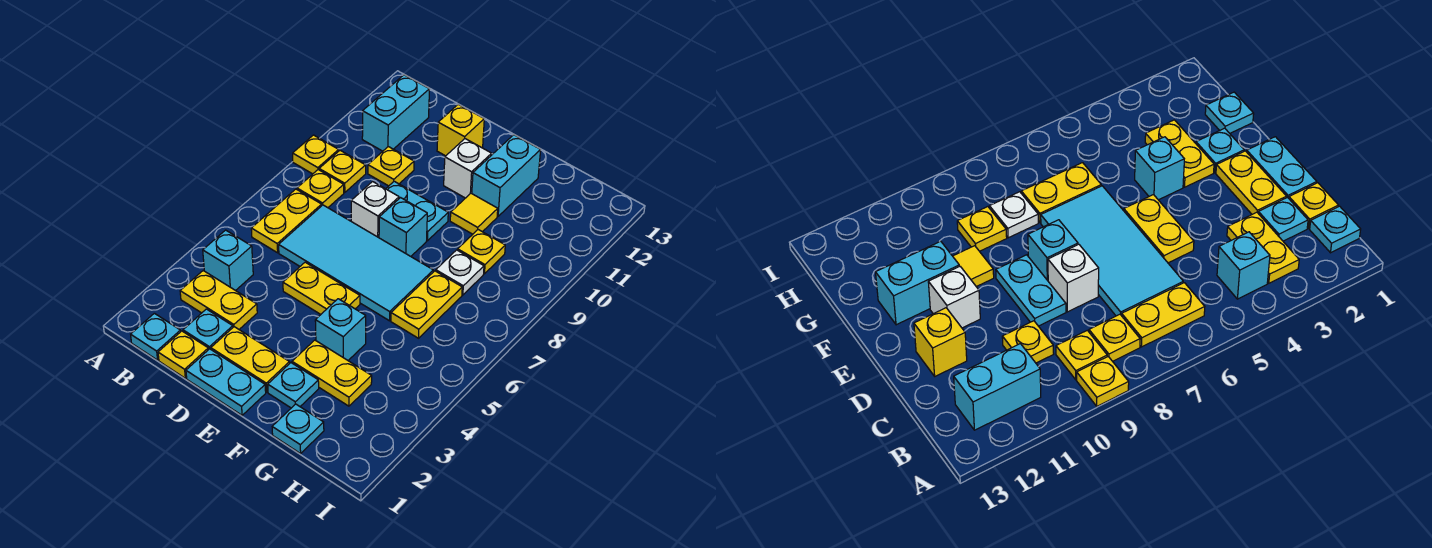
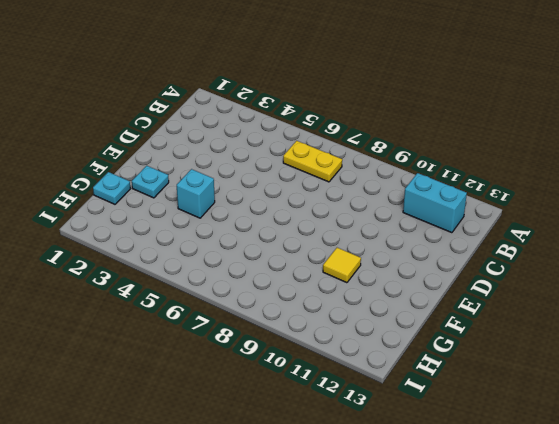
none -> yellow 1x1 plate [293,135,339,174]
none -> cyan 1x1 plate [131,313,181,360]
none -> yellow 1x2 plate [180,271,257,329]

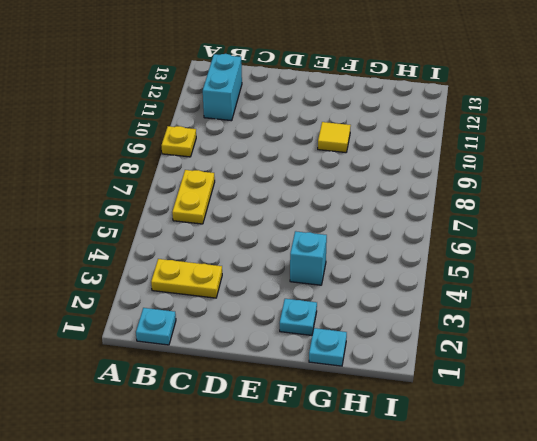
none -> cyan 1x1 brick [203,230,253,291]
none -> yellow 1x1 plate [297,170,344,208]
none -> yellow 1x1 plate [319,150,366,193]

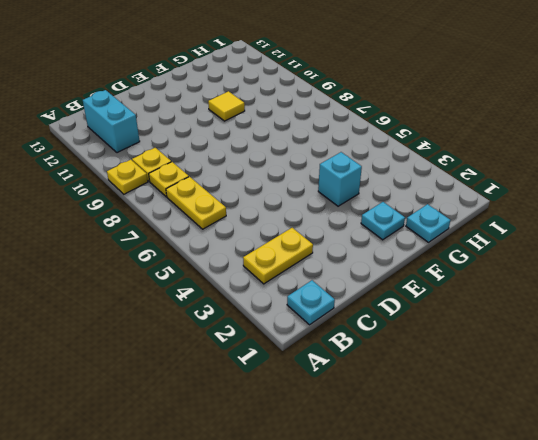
none -> cyan 1x1 brick [203,230,253,291]
none -> yellow 1x1 plate [158,331,208,378]
none -> cyan 1x1 plate [183,309,233,350]

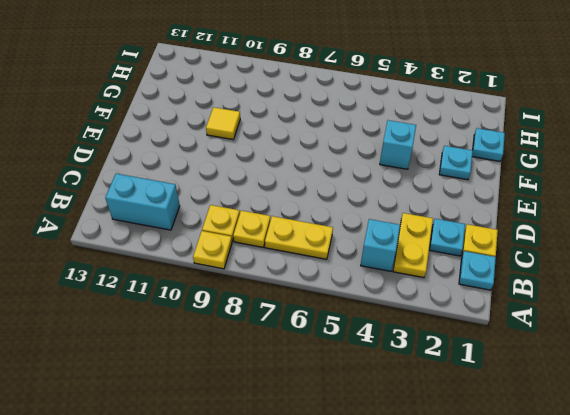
none -> cyan 2x4 tile [279,205,433,321]
none -> yellow 1x1 plate [368,147,414,186]
none -> cyan 1x2 plate [186,349,266,415]

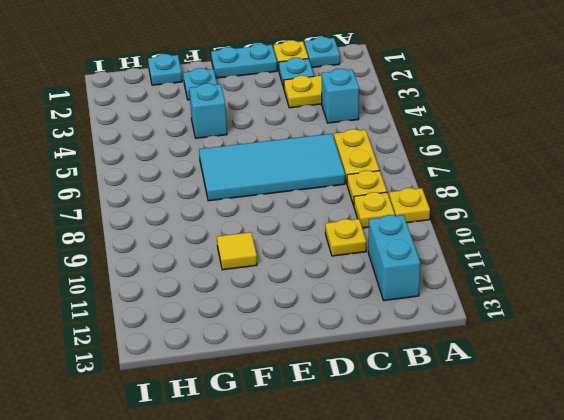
none -> yellow 1x2 plate [211,327,290,392]
none -> yellow 1x2 plate [283,262,360,314]
none -> white 1x1 brick [351,182,399,238]

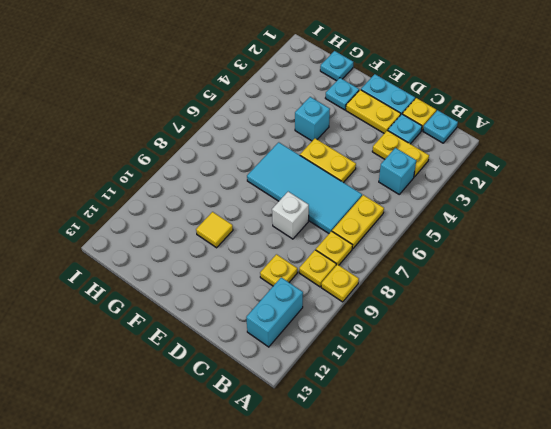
none -> cyan 1x2 plate [386,181,448,241]
none -> yellow 1x1 brick [437,104,484,156]
none -> cyan 1x1 brick [379,198,427,256]

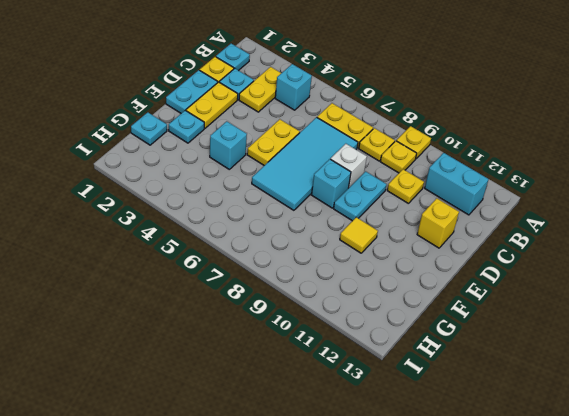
none -> white 1x1 brick [444,139,492,198]
none -> yellow 1x2 plate [292,340,372,406]
none -> cyan 1x2 brick [472,135,541,216]

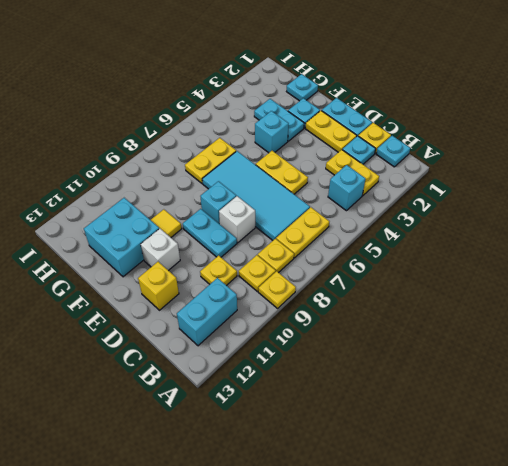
cyan 1x2 plate [254,99,304,141] -> yellow 1x2 plate [292,340,372,406]
cyan 2x2 brick [84,198,159,277] -> cyan 1x2 brick [472,135,541,216]
none -> white 1x1 plate [436,250,484,295]
none -> yellow 1x1 plate [458,230,505,274]

